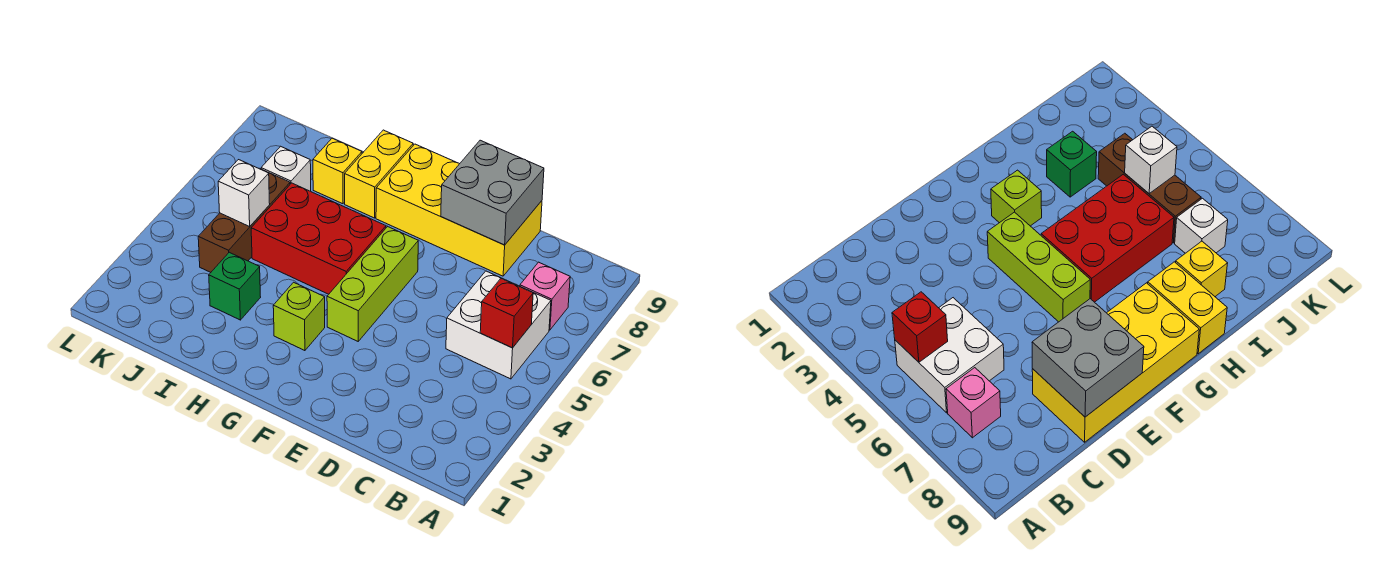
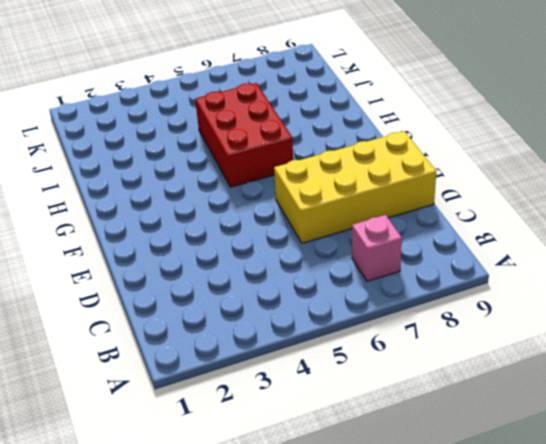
yellow 2x4 brick [274,131,436,243] -> yellow 2x4 brick turned to [376,144,542,276]
none -> white 2x2 brick [446,271,551,379]
none -> lime 1x3 brick [327,227,418,341]
none -> lime 1x1 brick [273,282,325,351]

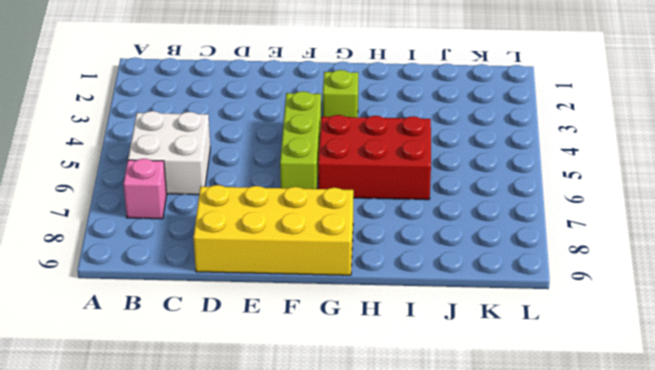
none -> yellow 1x2 brick [345,130,413,218]
none -> green 1x1 brick [209,252,261,320]
none -> yellow 1x1 brick [313,138,362,204]

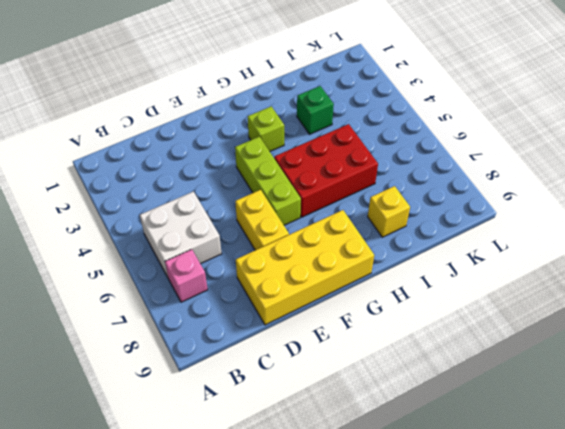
yellow 1x2 brick [235,190,289,250] -> yellow 1x2 brick moved to [345,130,413,218]
none -> brown 1x3 brick [198,169,290,272]
none -> white 1x1 brick [261,146,311,191]
none -> red 1x1 brick [480,279,533,348]

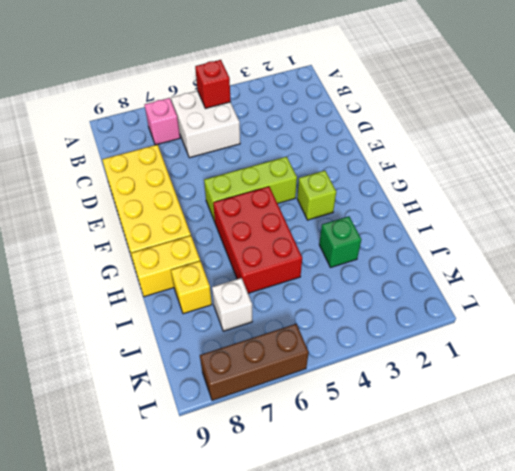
brown 1x3 brick [200,324,309,400] -> brown 1x3 brick moved to [198,169,290,272]
none -> grey 2x2 brick [441,140,544,245]
none -> white 1x1 brick [218,160,270,227]

